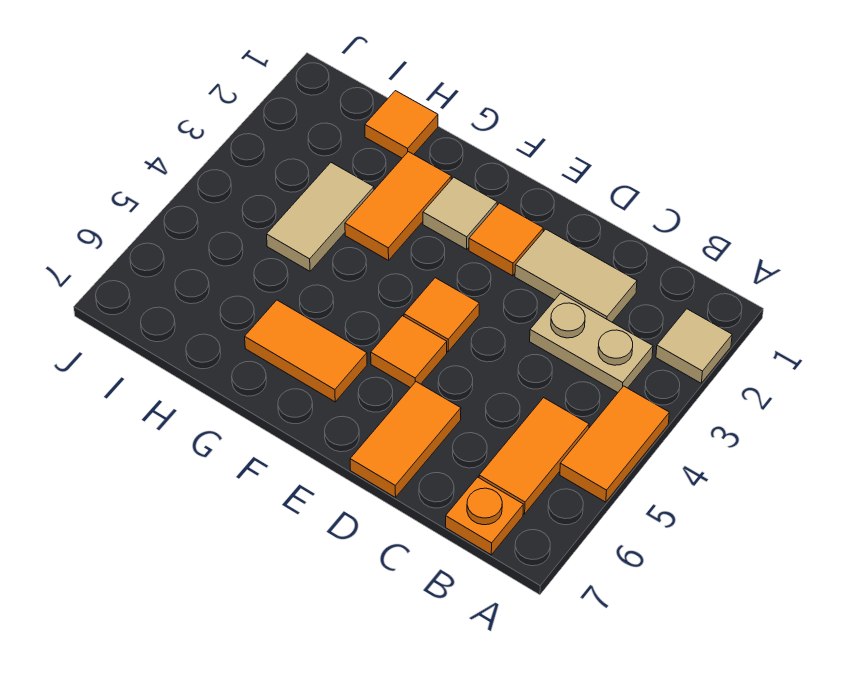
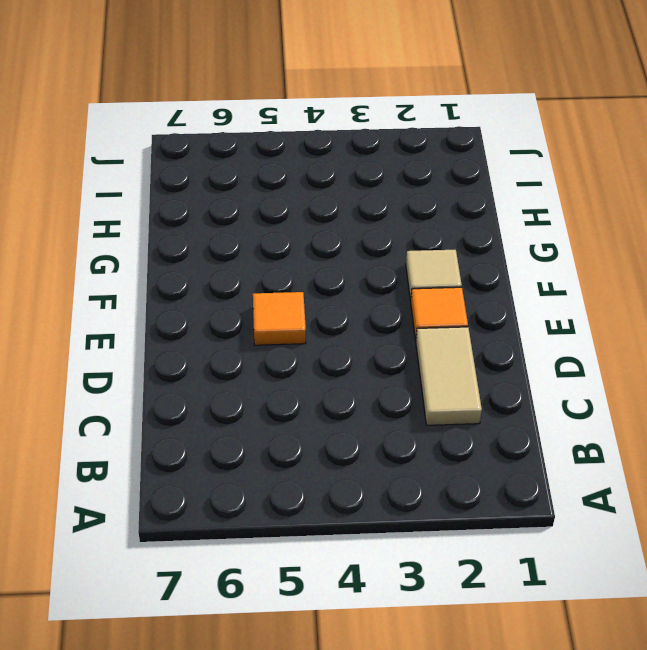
none -> tan 1x1 tile [656,309,732,383]
none -> orange 1x2 tile [560,386,669,502]
none -> tan 1x2 plate [530,293,653,392]

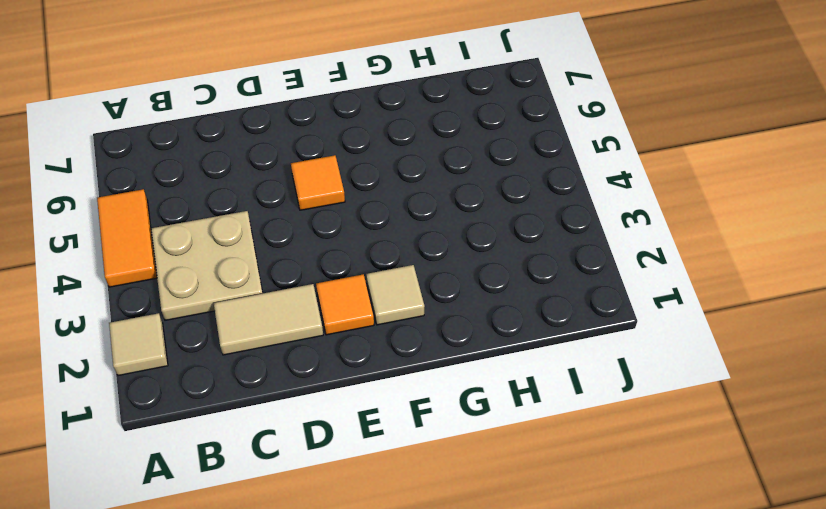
tan 2x2 plate [151,211,263,320] -> tan 1x2 plate [530,293,653,392]
none -> orange 1x2 tile [479,398,589,514]
none -> orange 1x1 plate [446,477,523,555]
none -> orange 1x2 tile [350,382,461,498]

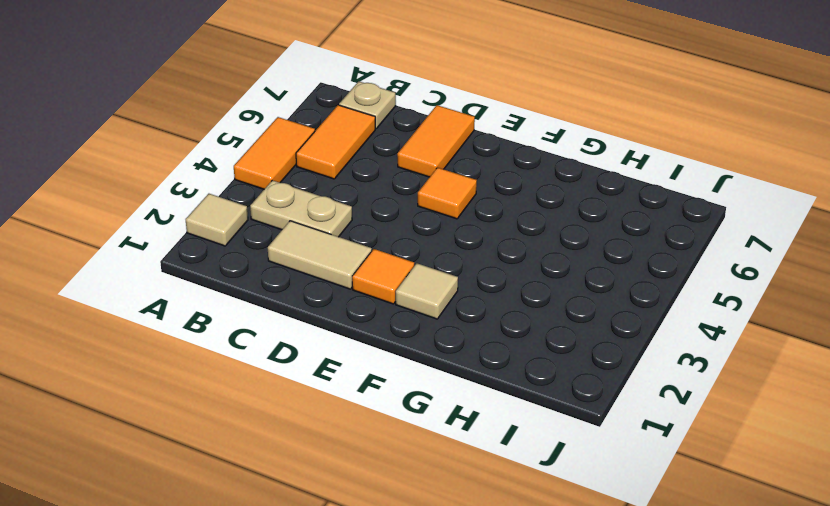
tan 1x1 plate [339,81,396,129] -> orange 1x1 plate [446,477,523,555]
none -> orange 1x1 tile [404,278,479,352]
none -> orange 1x2 tile [245,300,367,402]
none -> orange 1x2 tile [345,152,452,260]

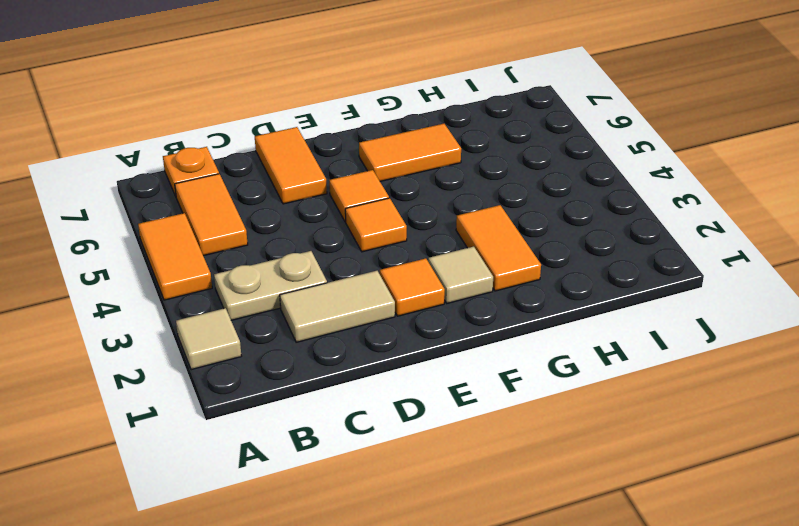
none -> orange 1x1 tile [365,91,438,158]
none -> tan 1x2 tile [267,163,374,271]

